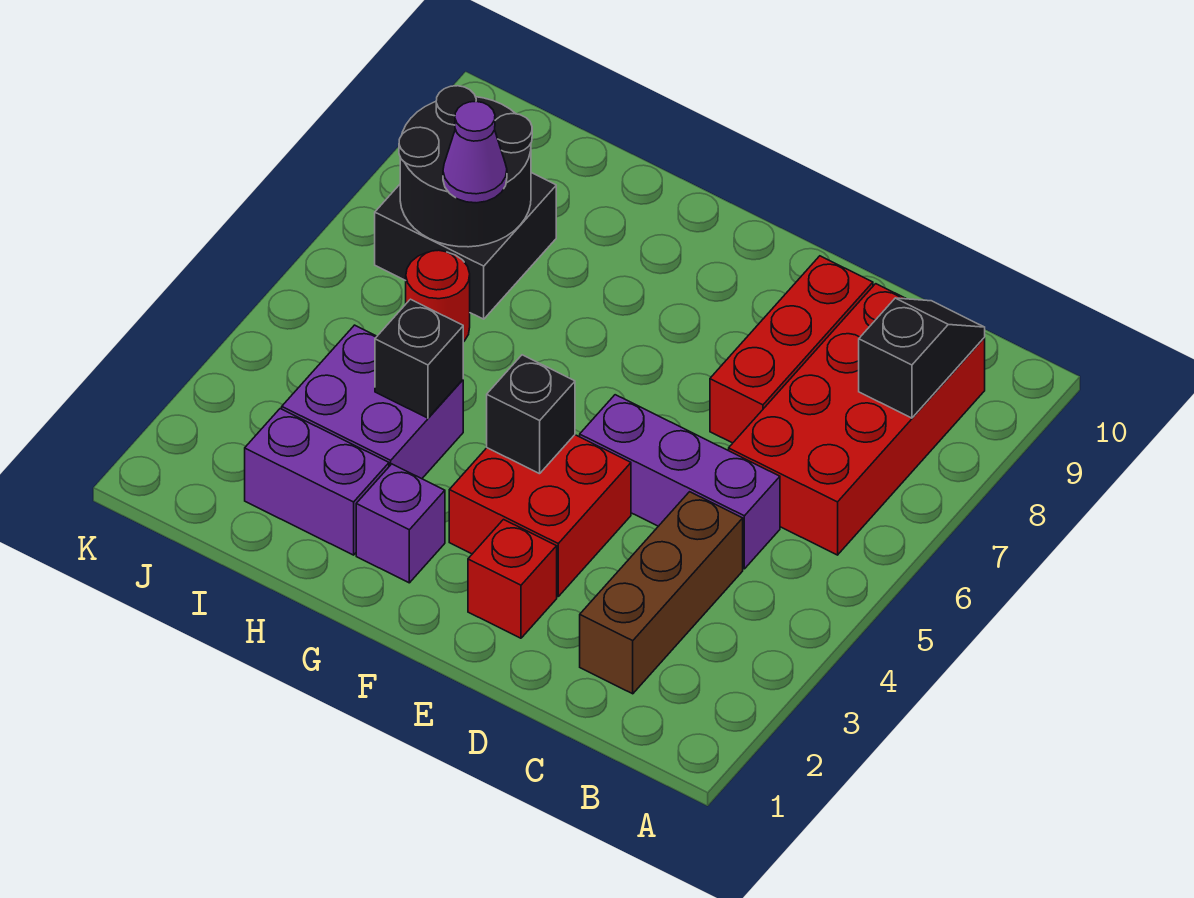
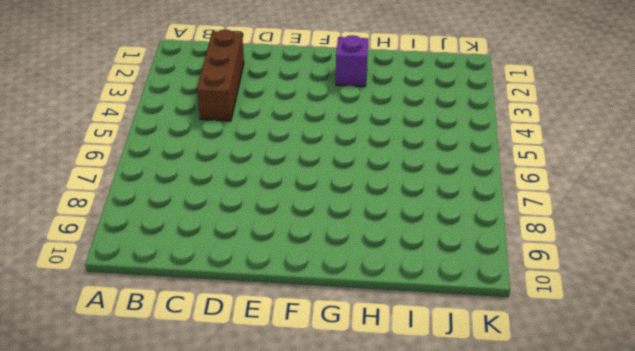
none -> red 2x4 brick [729,284,985,555]
none -> purple 1x3 brick [580,395,780,569]
none -> red 1x3 brick [710,256,873,443]

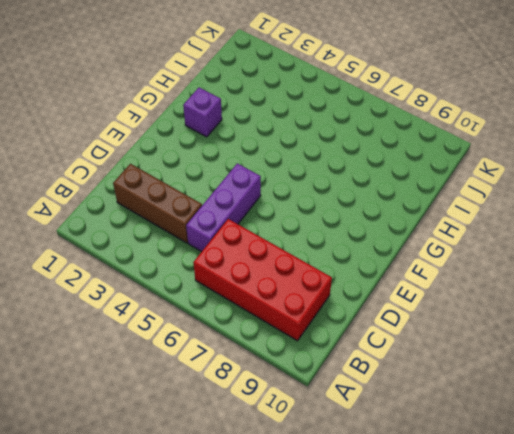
none -> red 1x3 brick [710,256,873,443]
none -> red 1x1 brick [468,520,557,638]
none -> red 2x2 brick [449,435,631,596]

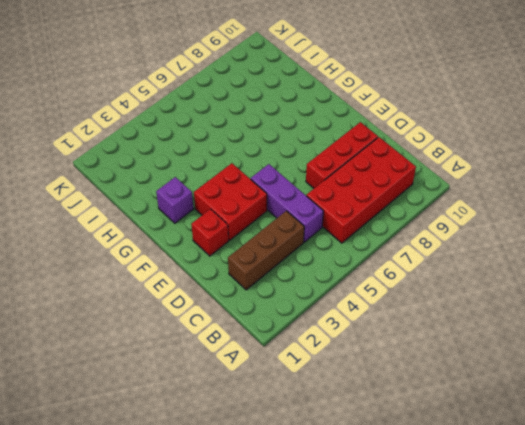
none -> purple 1x2 brick [245,409,389,555]
none -> purple 2x2 brick [282,325,463,479]
none -> red 1x1 round brick [406,250,470,342]

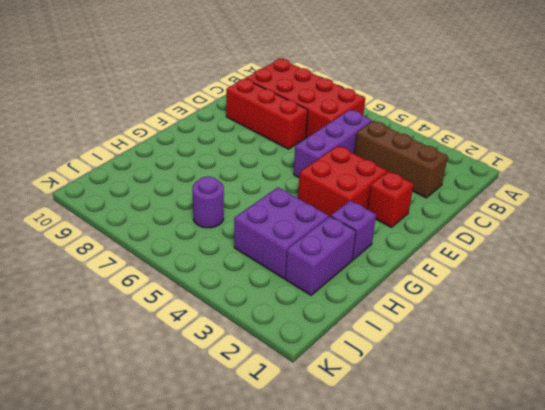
purple 1x1 round brick [192,176,224,228] -> red 1x1 round brick [406,250,470,342]
none -> black 2x2 brick [375,173,556,319]
none -> black 1x2 slope [859,298,985,418]
none -> black 1x1 brick [487,355,575,474]

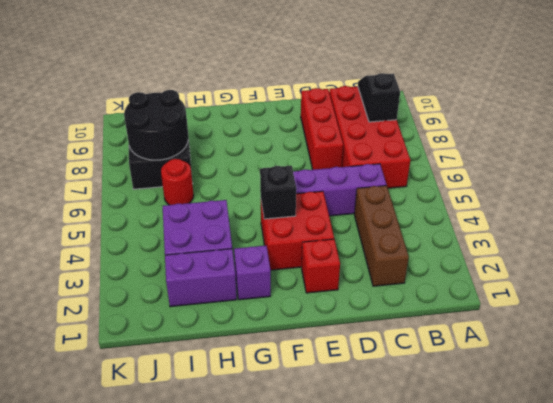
none -> black 1x1 brick [375,299,463,418]
none -> purple 1x1 cone [443,101,507,203]

